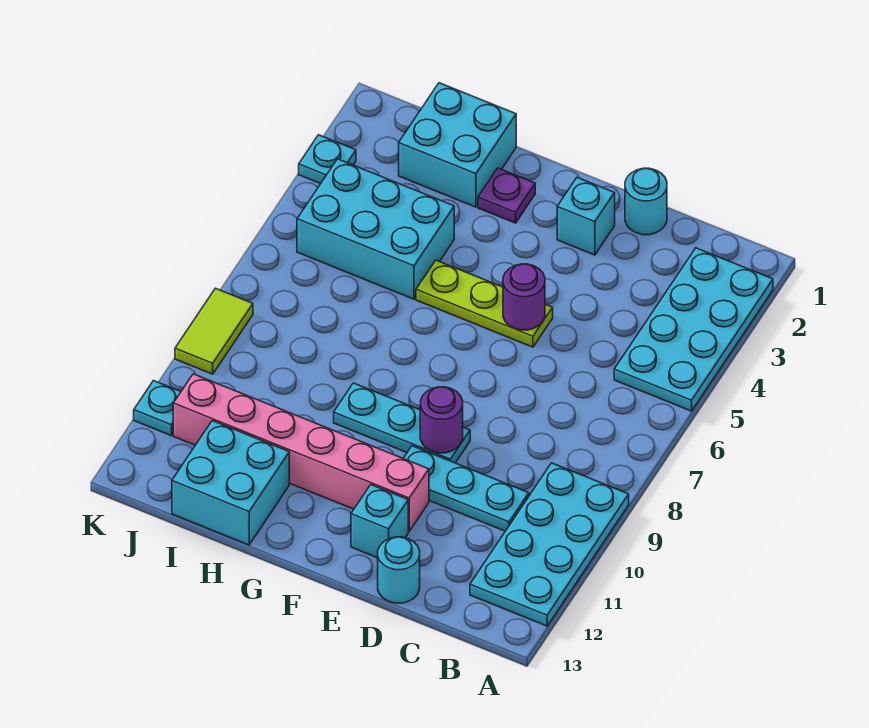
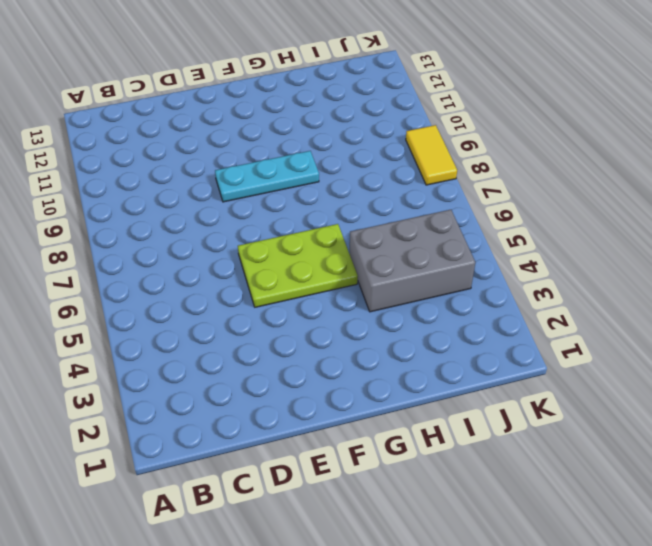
lime 2x3 plate [238,224,358,307] -> lime 1x3 plate [416,260,553,347]
grey 2x3 brick [350,210,475,312] -> cyan 2x3 brick [297,159,454,299]
yellow 1x2 tile [406,125,457,185] -> lime 1x2 tile [175,288,253,374]
none -> cyan 2x4 plate [614,248,773,411]
none -> cyan 2x4 plate [470,463,629,626]
none -> cyan 1x3 plate [403,446,529,531]

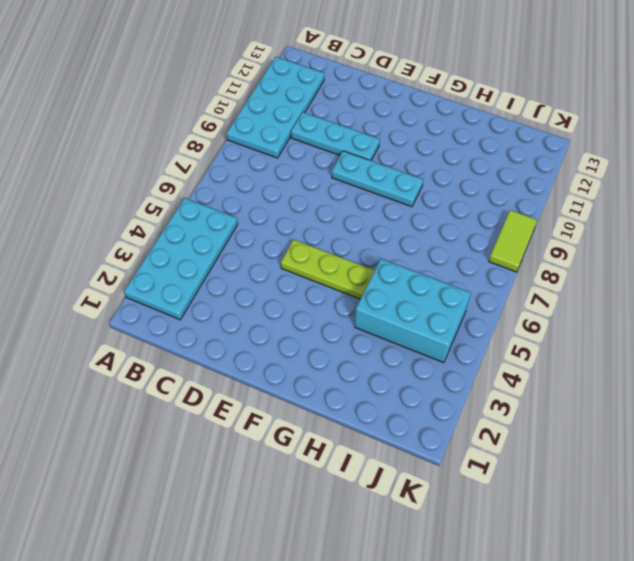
none -> cyan 1x1 round brick [625,168,667,235]
none -> cyan 1x1 round brick [378,537,420,603]
none -> cyan 1x1 brick [557,178,615,255]

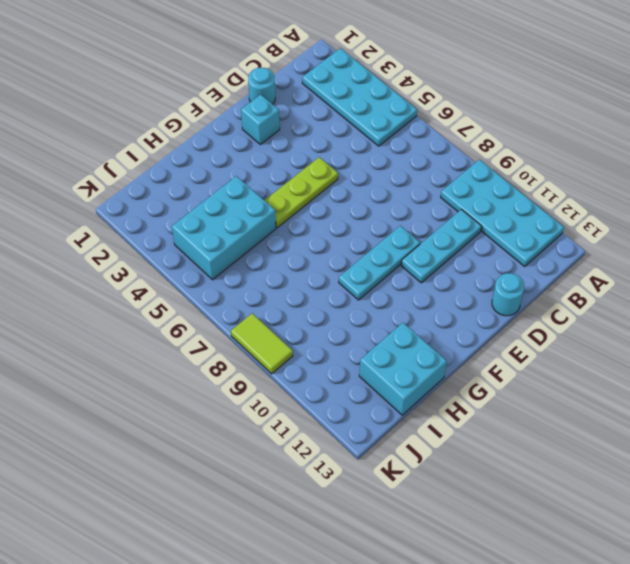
none -> pink 1x6 brick [173,374,429,531]
none -> cyan 1x1 brick [351,485,408,558]
none -> purple 1x1 plate [478,168,535,223]

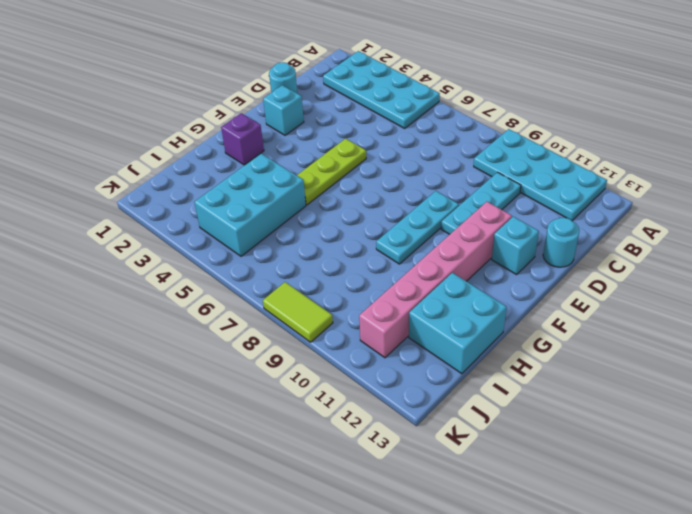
purple 1x1 brick [221,113,264,165] -> purple 1x1 plate [478,168,535,223]
none -> cyan 2x2 brick [399,83,516,207]
none -> cyan 1x1 plate [299,135,356,184]
none -> cyan 1x1 plate [134,381,181,436]

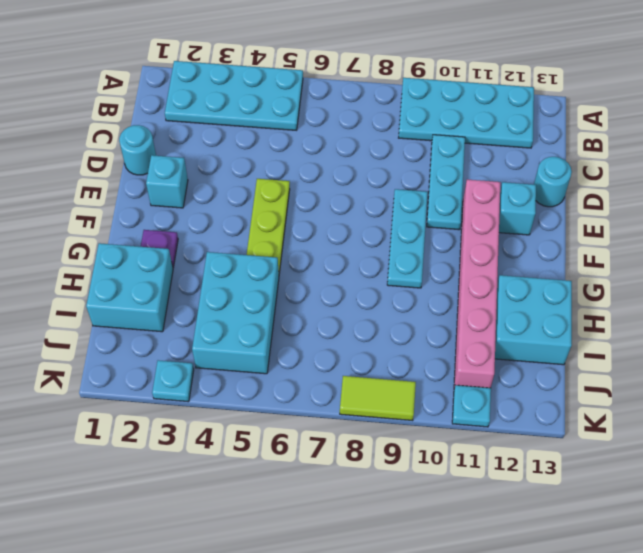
none -> purple 1x1 round brick [503,264,545,330]
none -> purple 1x1 round brick [420,387,463,453]

